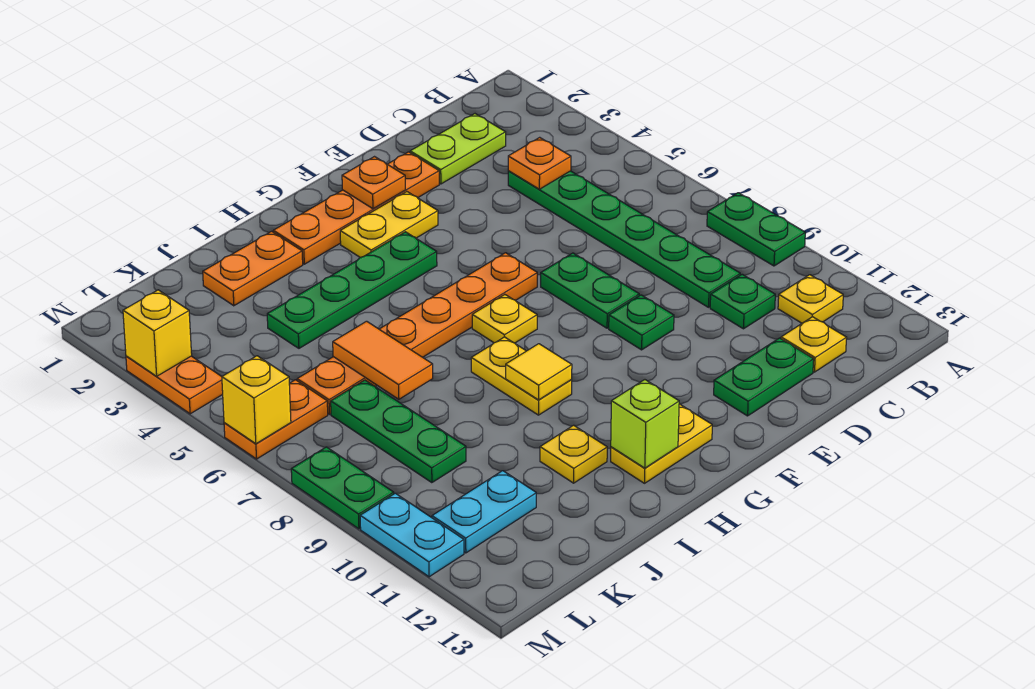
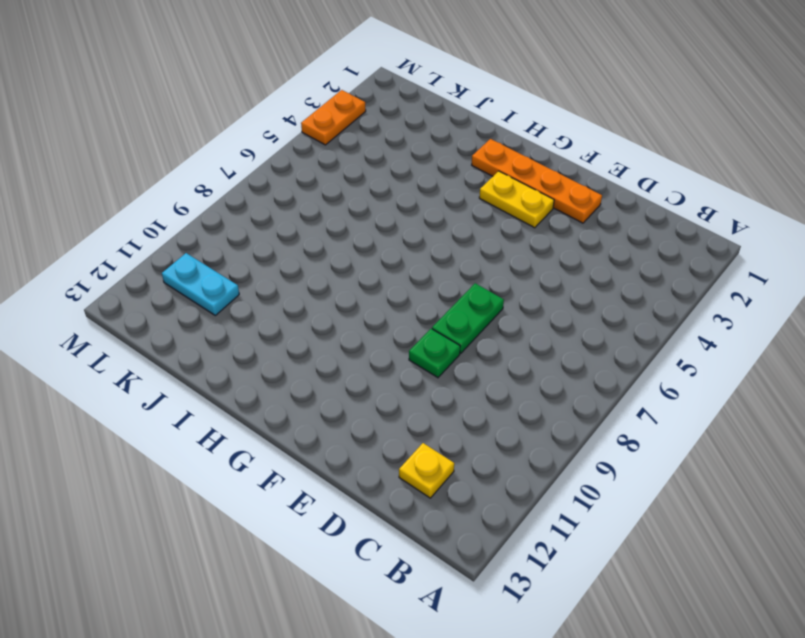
none -> green 1x2 plate [707,193,805,266]
none -> yellow 1x1 plate [778,275,843,323]
none -> lime 1x2 plate [410,114,506,184]
none -> green 1x6 plate [508,171,740,307]

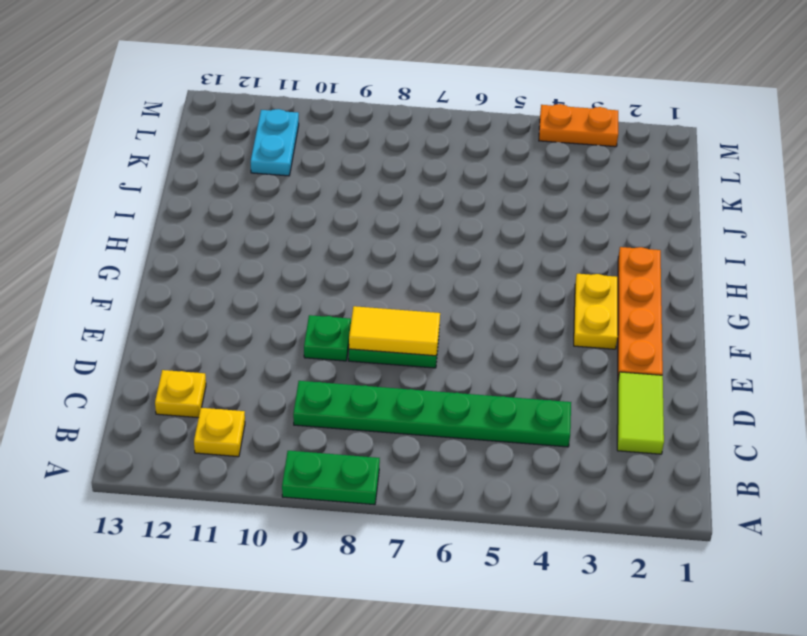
lime 1x2 tile [617,372,664,454] -> lime 1x2 plate [410,114,506,184]
yellow 1x2 tile [349,306,440,356] -> none
none -> green 1x1 plate [710,274,775,329]
none -> green 1x2 plate [714,338,814,416]
none -> orange 1x6 plate [297,253,537,414]
none -> green 1x4 plate [267,232,437,348]

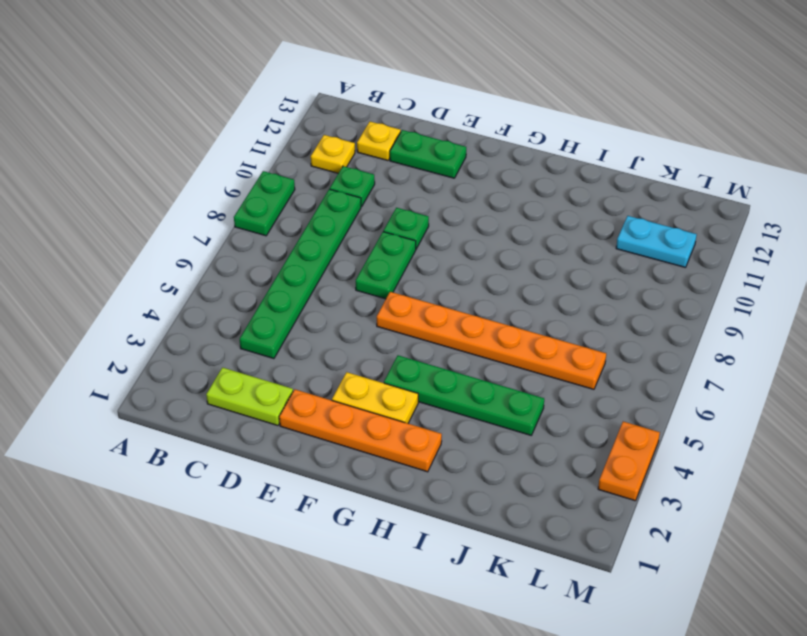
none -> yellow 1x1 plate [472,295,537,343]
none -> yellow 1x2 plate [611,404,712,483]
none -> yellow 1x2 plate [471,337,572,415]
none -> orange 1x2 plate [203,231,303,306]

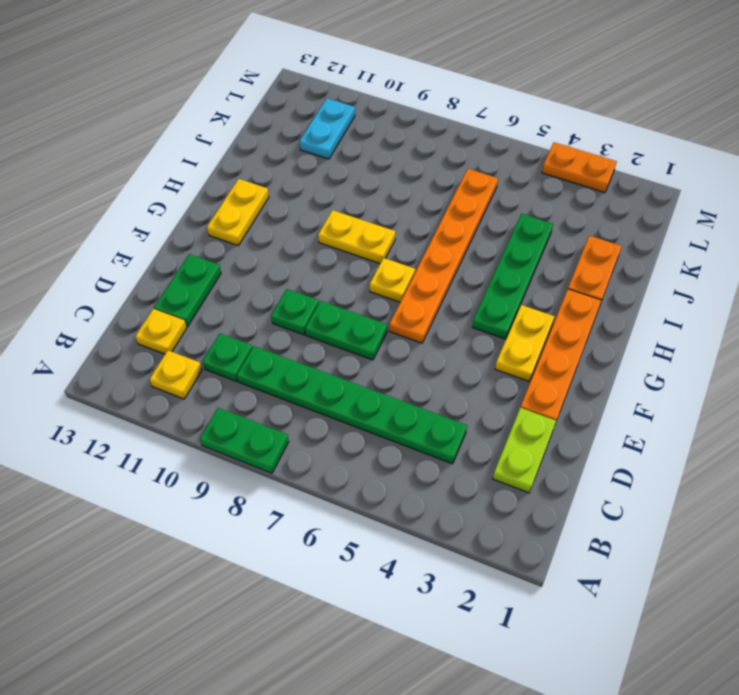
none -> yellow 1x1 plate [540,425,607,483]
none -> green 1x3 plate [331,380,466,483]
none -> orange 1x2 plate [224,380,328,459]
none -> green 1x2 plate [291,447,394,529]

